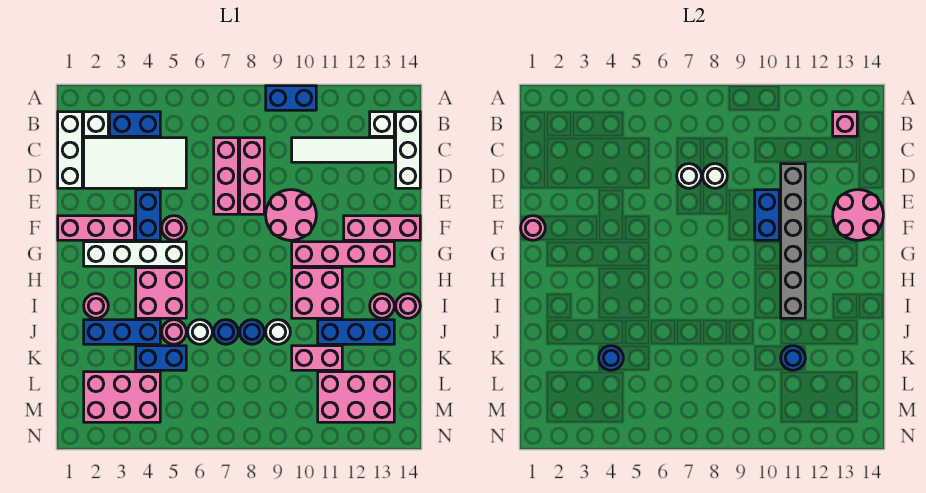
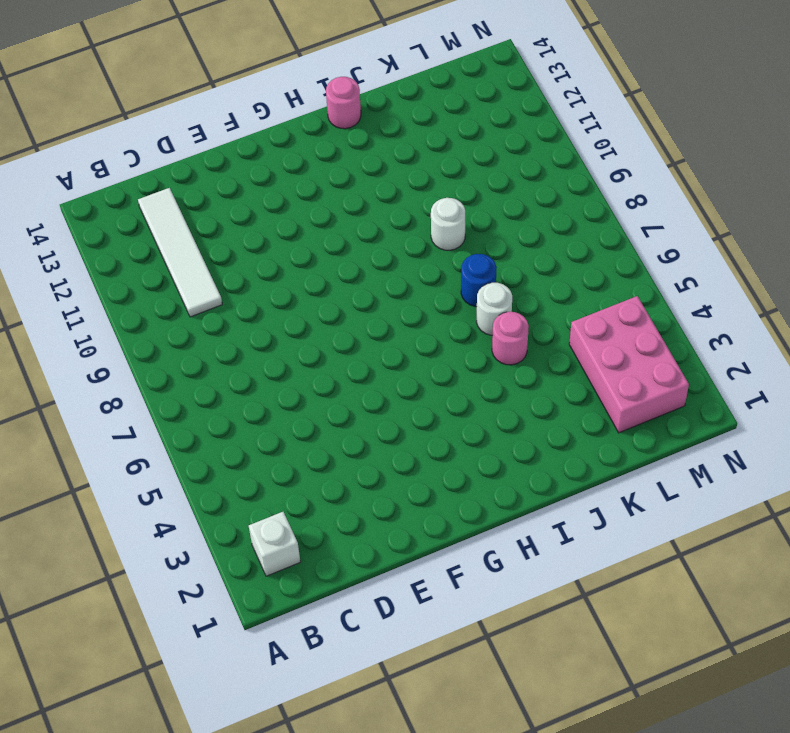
none -> blue 1x2 brick [266,86,316,110]
none -> white 1x3 brick [58,112,82,188]
none -> blue 1x2 brick [110,112,160,136]
none -> white 1x1 brick [370,112,394,136]

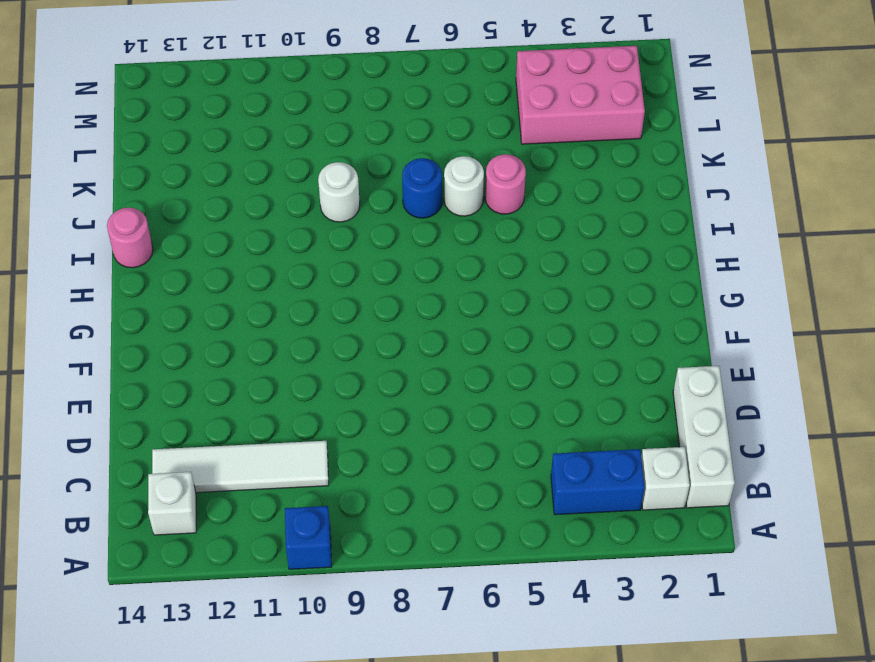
blue 1x1 brick [285,506,332,569] -> blue 1x2 brick [266,86,316,110]
none -> white 1x3 brick [396,112,420,188]
none -> white 2x4 tile [84,138,186,188]
none -> pink 1x3 brick [214,138,238,214]
none -> pink 1x3 brick [240,138,264,214]

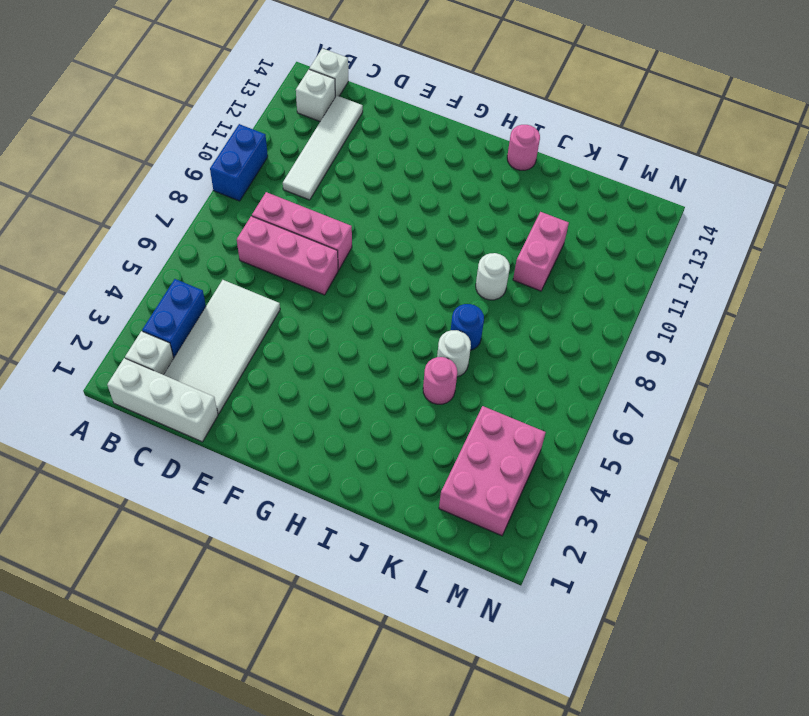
white 1x1 brick [309,48,348,97] -> white 1x3 brick [396,112,420,188]
none -> blue 1x2 brick [136,190,160,240]
none -> pink 2x2 round brick [266,190,316,240]
none -> pink 1x3 brick [58,216,134,240]
none -> pink 1x1 round brick [162,216,186,240]

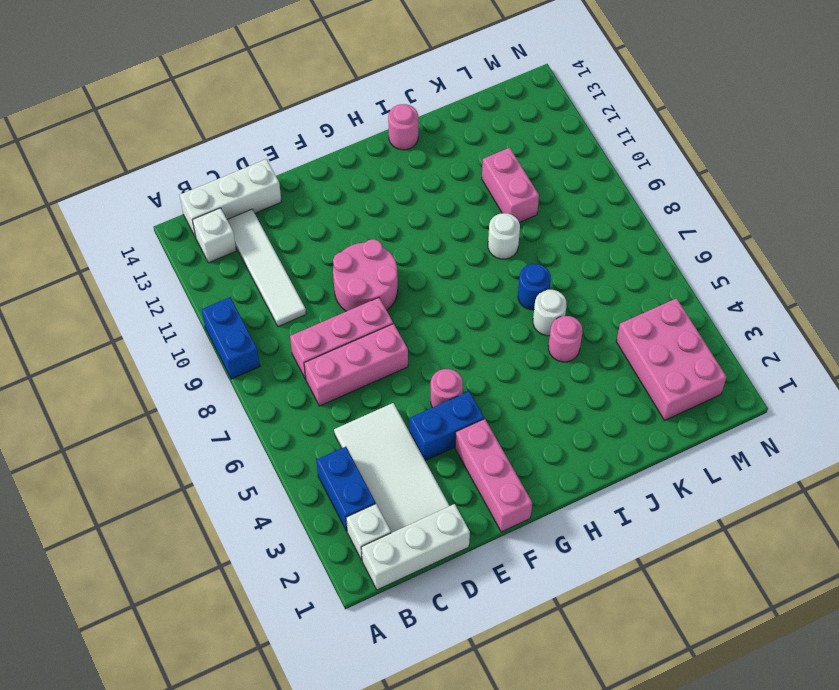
none -> pink 1x3 brick [344,216,420,240]
none -> white 1x4 brick [84,242,186,266]
none -> pink 1x4 brick [292,242,394,266]
none -> pink 2x2 brick [136,268,186,318]

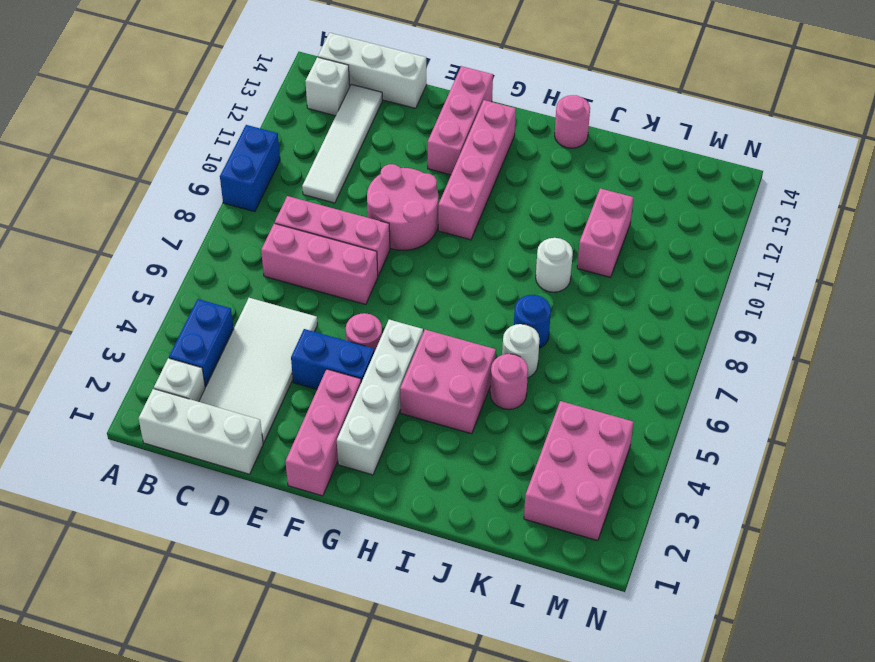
none -> pink 2x2 brick [292,268,342,318]
none -> pink 1x1 round brick [84,294,108,318]
none -> pink 1x1 round brick [370,294,394,318]
none -> blue 1x3 brick [84,320,160,344]

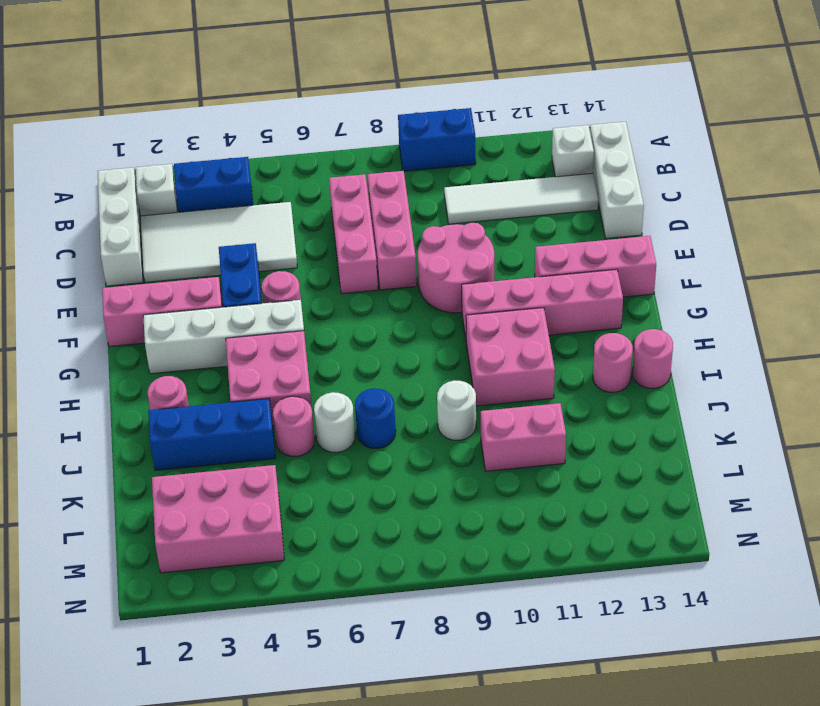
none -> blue 1x1 round brick [240,320,264,344]
none -> blue 1x3 brick [318,320,394,344]
none -> blue 1x2 brick [136,346,186,370]
none -> pink 2x3 brick [318,372,394,422]

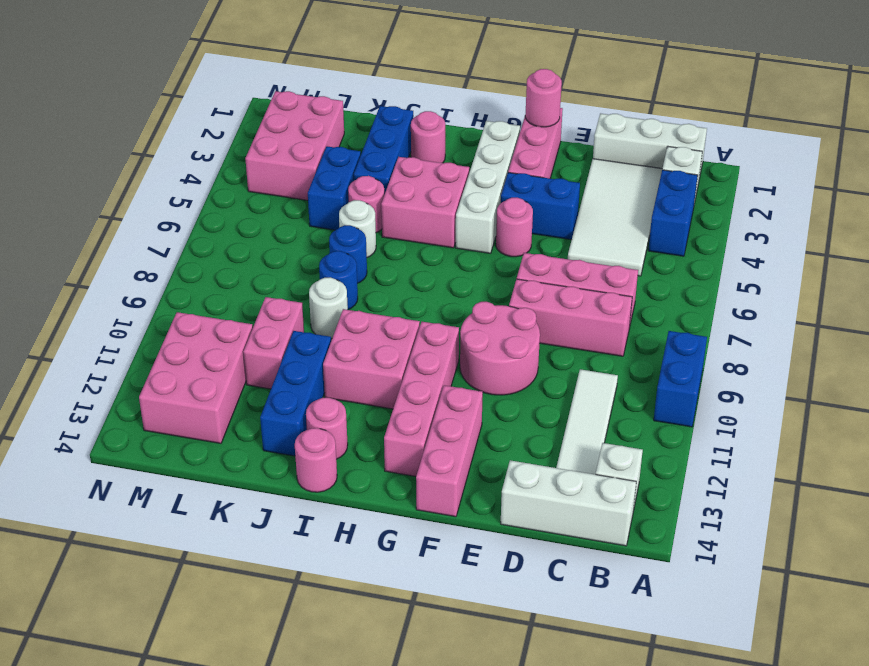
none -> pink 1x1 brick [833,112,857,136]
none -> white 1x1 round brick [677,164,701,188]
none -> white 1x1 round brick [703,164,727,188]
none -> grey 1x6 brick [781,164,805,318]

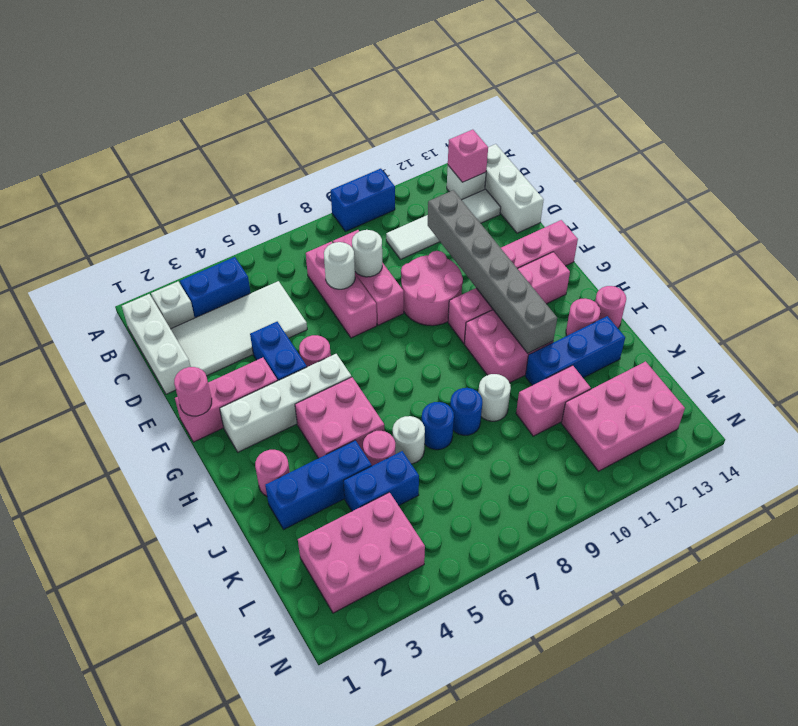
none -> blue 1x2 brick [755,190,779,240]
none -> pink 2x2 round brick [833,190,883,240]
none -> blue 1x1 round brick [599,346,623,370]
none -> blue 1x1 round brick [781,346,805,370]

